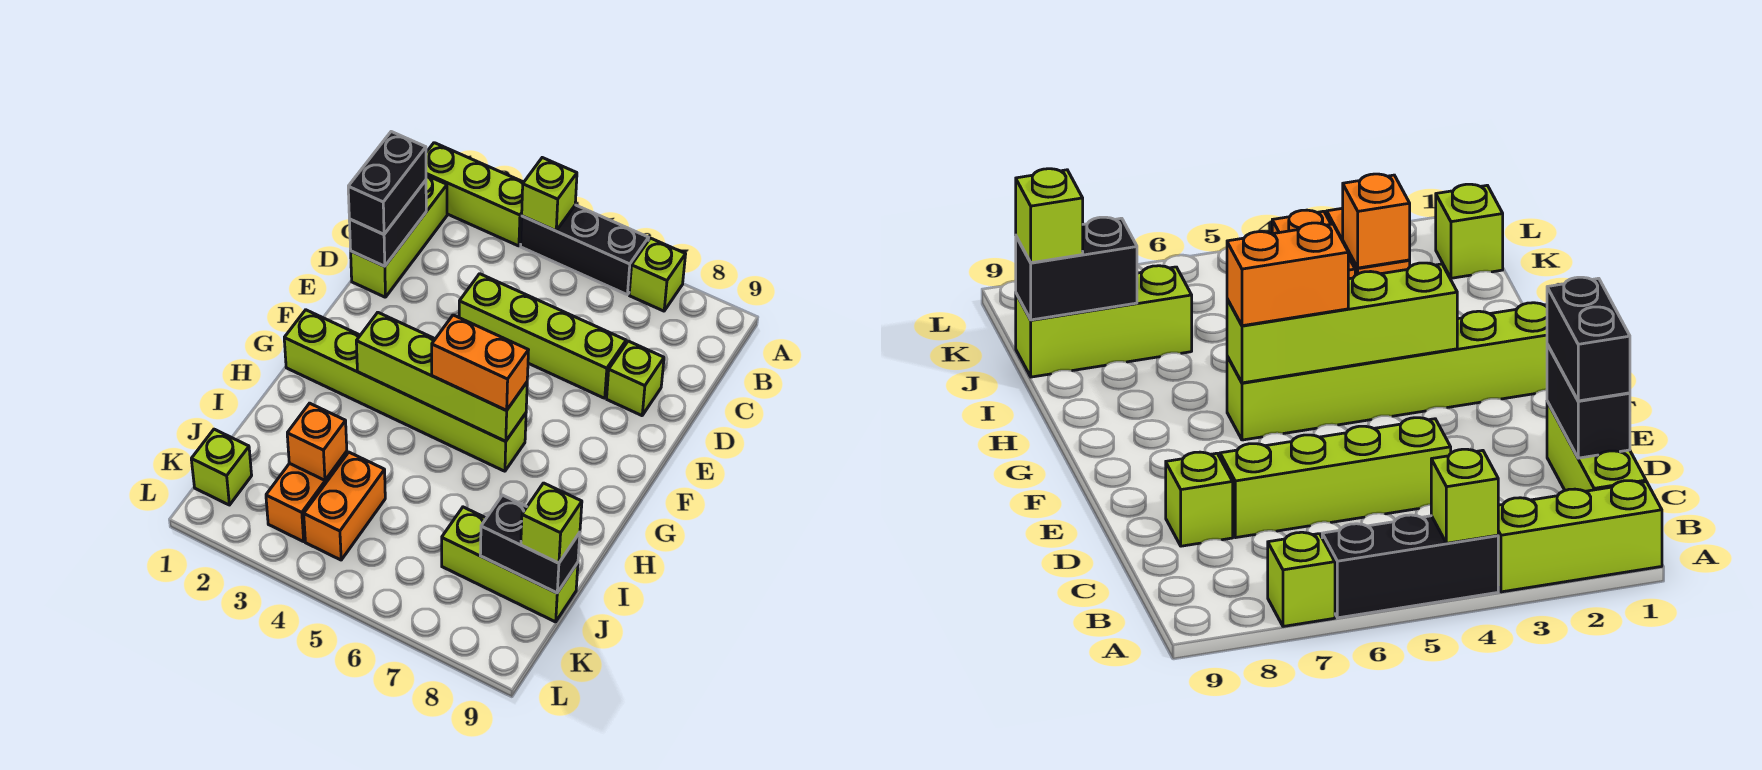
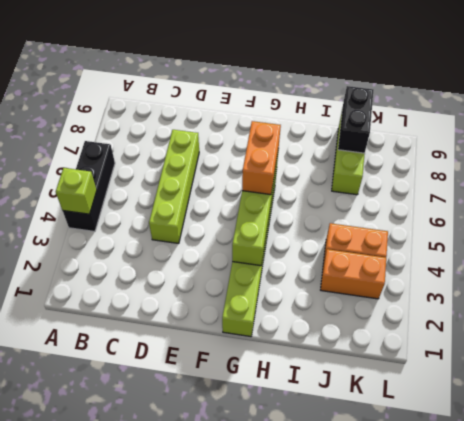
none -> lime 1x3 brick [426,143,524,246]
none -> lime 1x1 brick [629,238,686,311]
none -> lime 1x3 brick [351,175,447,297]

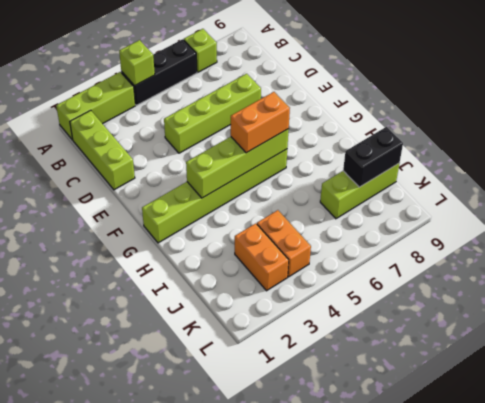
none -> lime 1x1 brick [607,341,664,416]
none -> lime 1x1 brick [191,429,252,505]
none -> black 1x2 brick [349,180,426,266]

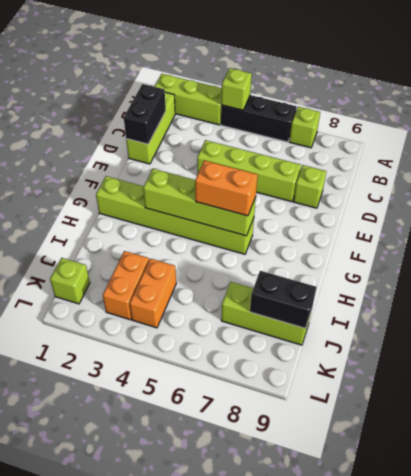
none -> orange 1x1 brick [287,403,347,480]
none -> black 1x2 brick [348,132,426,234]
none -> lime 1x1 brick [521,483,582,563]

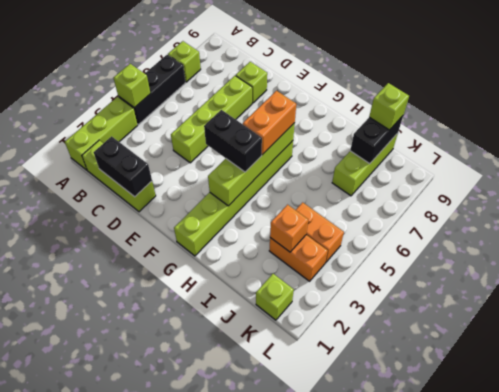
black 1x2 brick [204,110,262,172] -> black 1x2 brick moved to [348,132,426,234]

